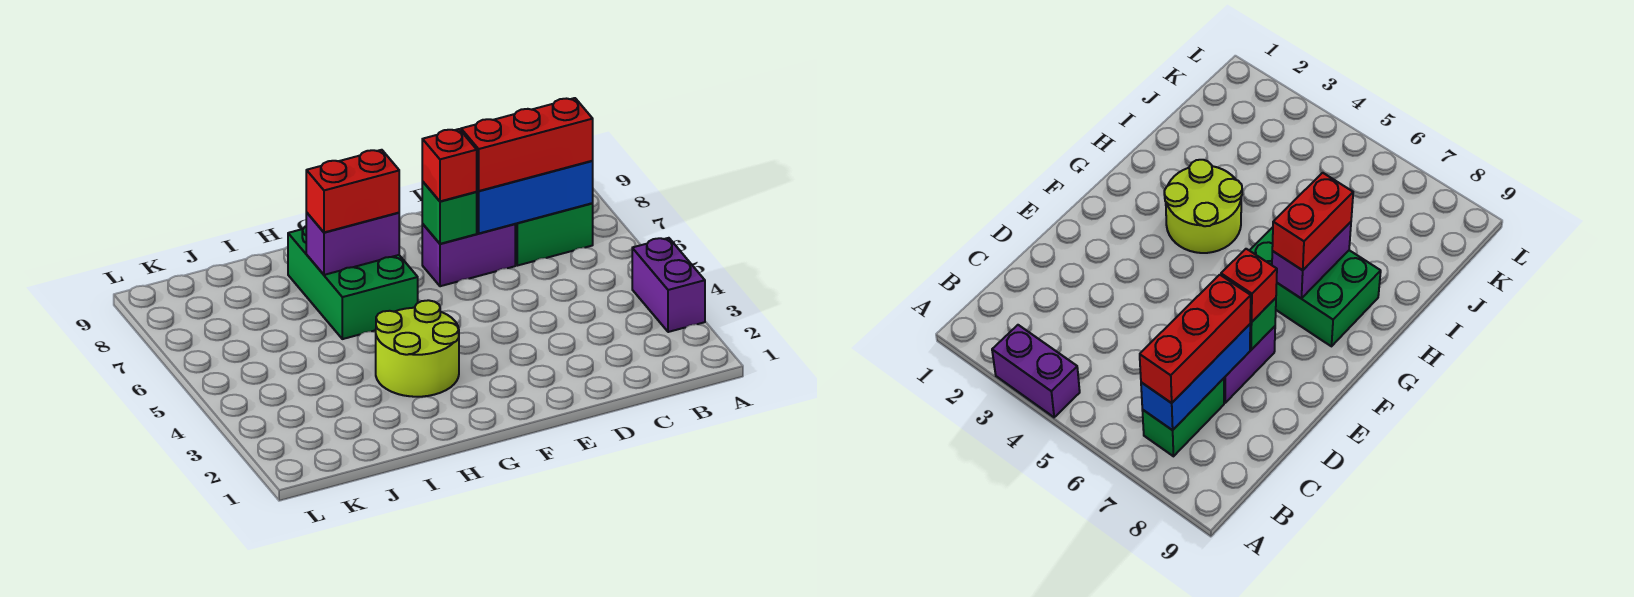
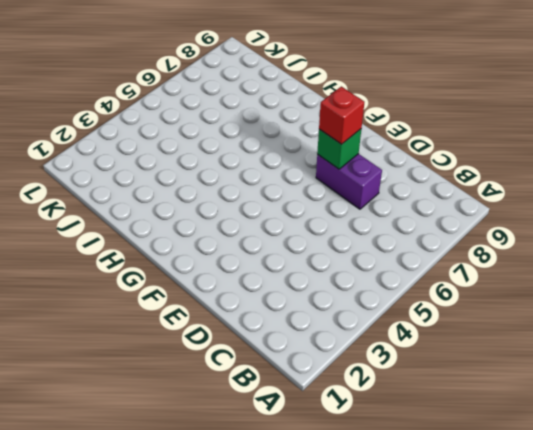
none -> purple 1x2 brick [632,238,705,332]
none -> green 1x2 brick [515,203,593,266]

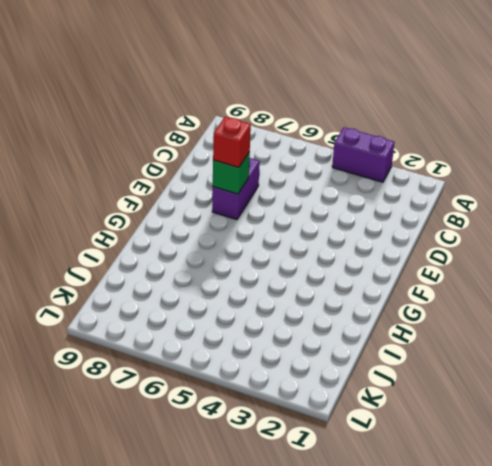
none -> green 1x2 brick [515,203,593,266]
none -> lime 2x2 round brick [376,300,459,397]

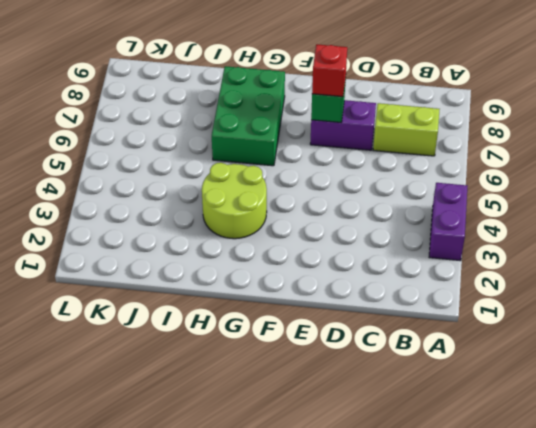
lime 1x2 brick [373,103,440,156] -> green 1x2 brick [515,203,593,266]
none -> blue 1x3 brick [477,161,593,233]
none -> purple 1x2 brick [306,213,399,275]

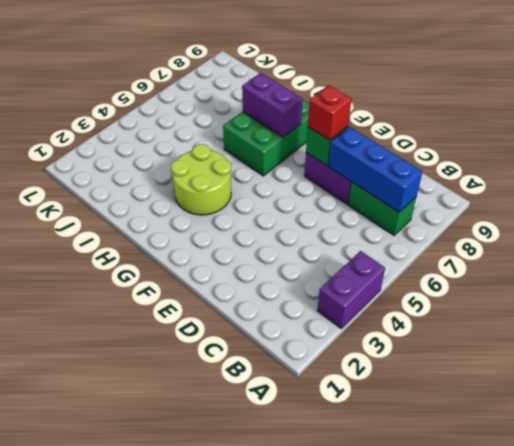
none -> red 1x3 brick [461,98,593,191]
none -> red 1x2 brick [306,150,399,232]

